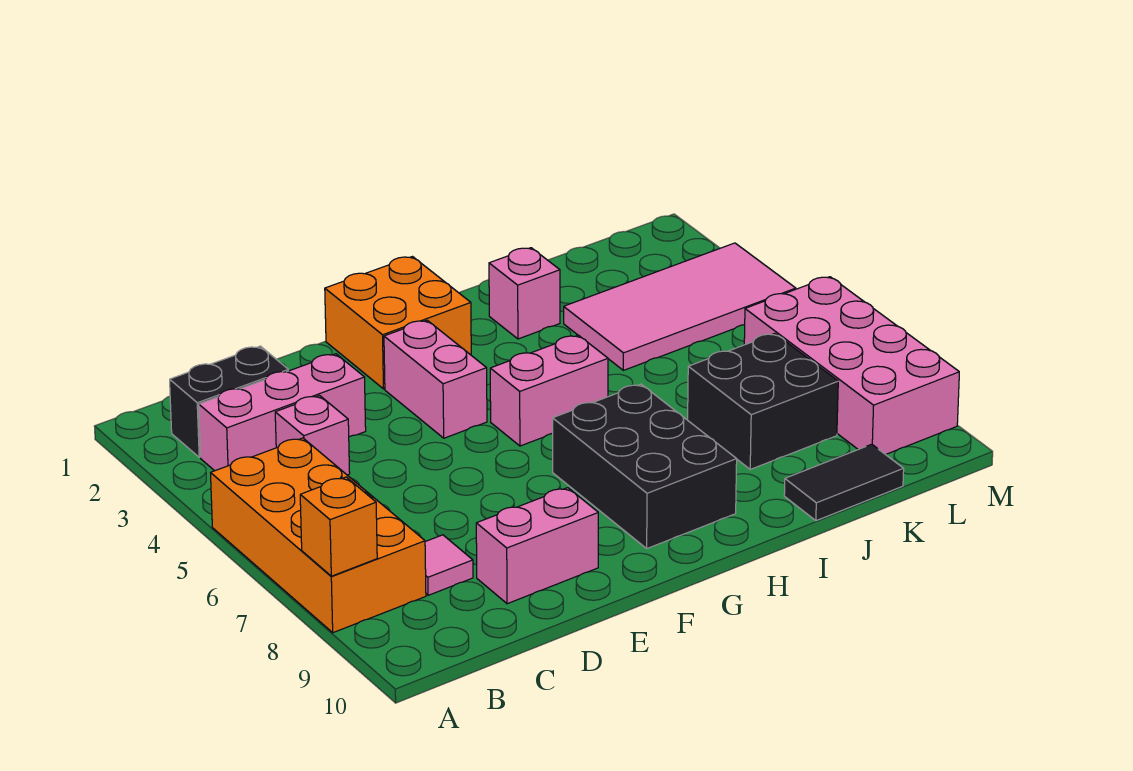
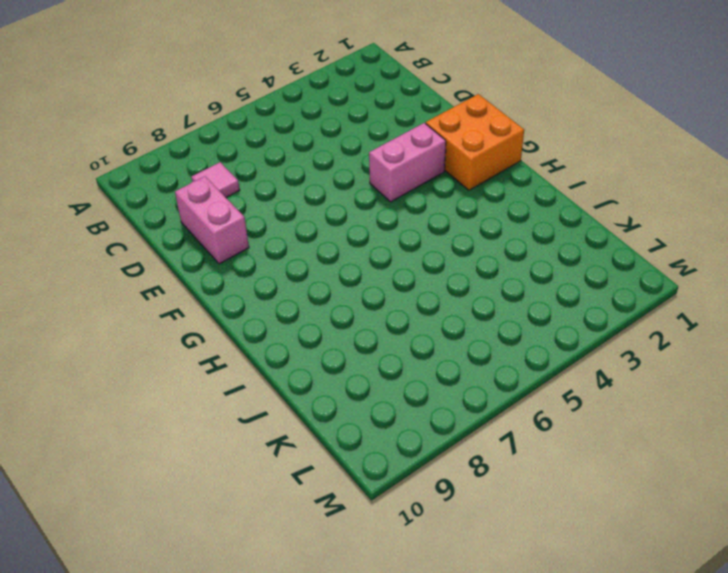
none -> orange 2x4 brick [211,438,426,633]
none -> black 1x2 brick [170,346,288,457]
none -> pink 1x3 brick [199,354,366,471]

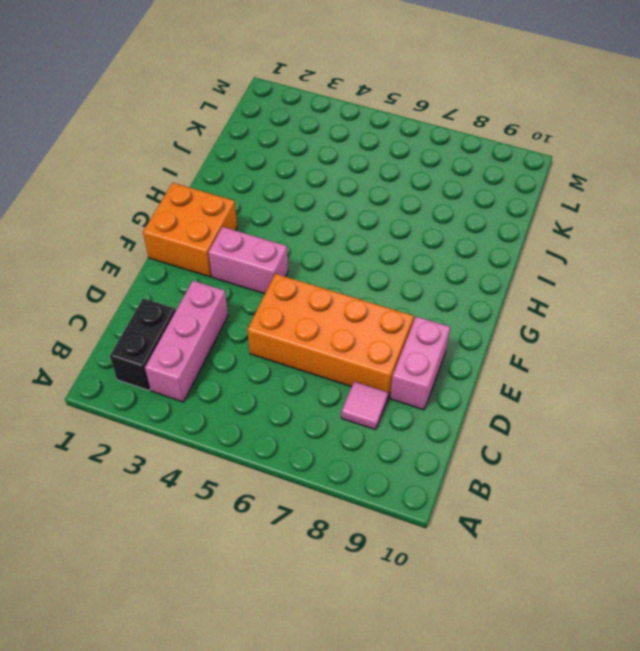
orange 2x4 brick [247,274,414,397] -> orange 2x4 brick moved to [211,438,426,633]
none -> pink 1x1 brick [275,396,350,475]
none -> pink 1x2 brick [490,335,608,446]
none -> black 2x3 brick [553,384,737,548]

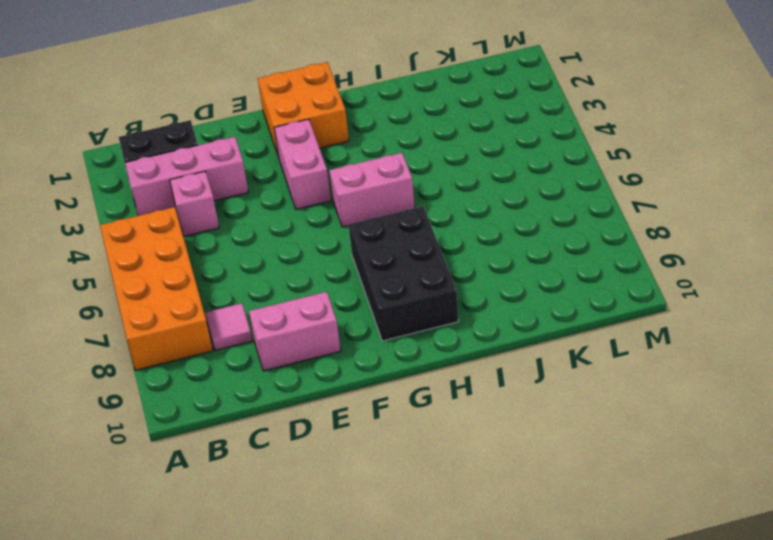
none -> pink 1x1 brick [489,248,560,339]
none -> pink 2x4 tile [564,243,796,370]
none -> black 2x2 brick [688,334,838,469]

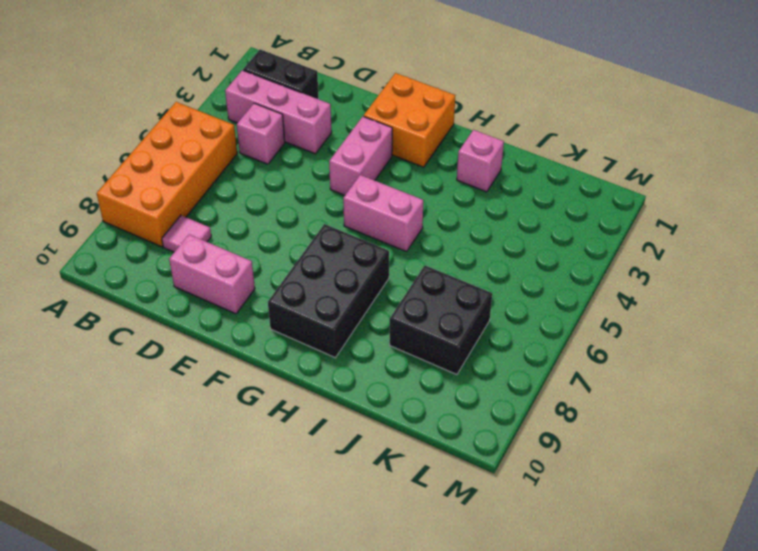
none -> pink 2x4 tile [564,243,796,370]
none -> black 1x2 tile [784,444,904,521]
none -> pink 2x4 brick [744,277,959,455]

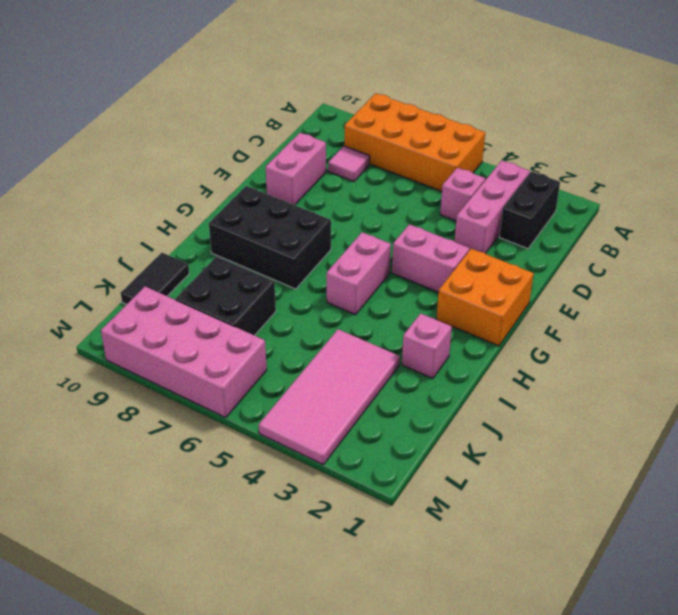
none -> orange 1x1 brick [300,477,377,576]

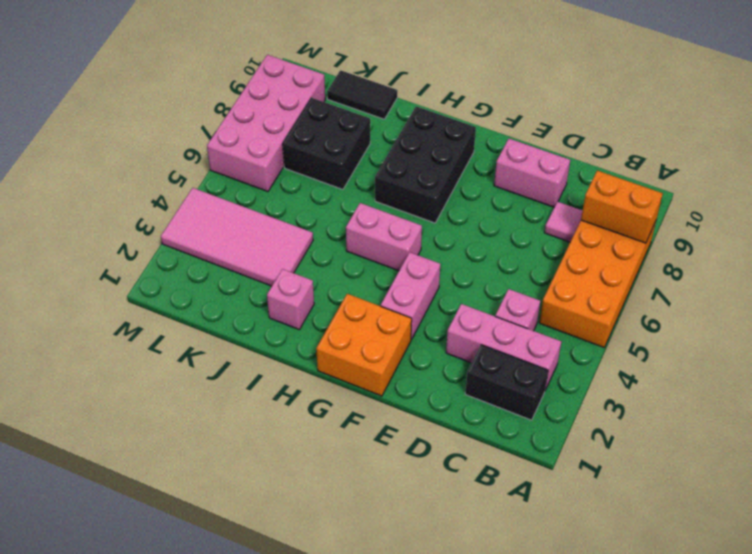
orange 1x2 brick [581,171,663,243] -> orange 1x1 brick [300,477,377,576]

